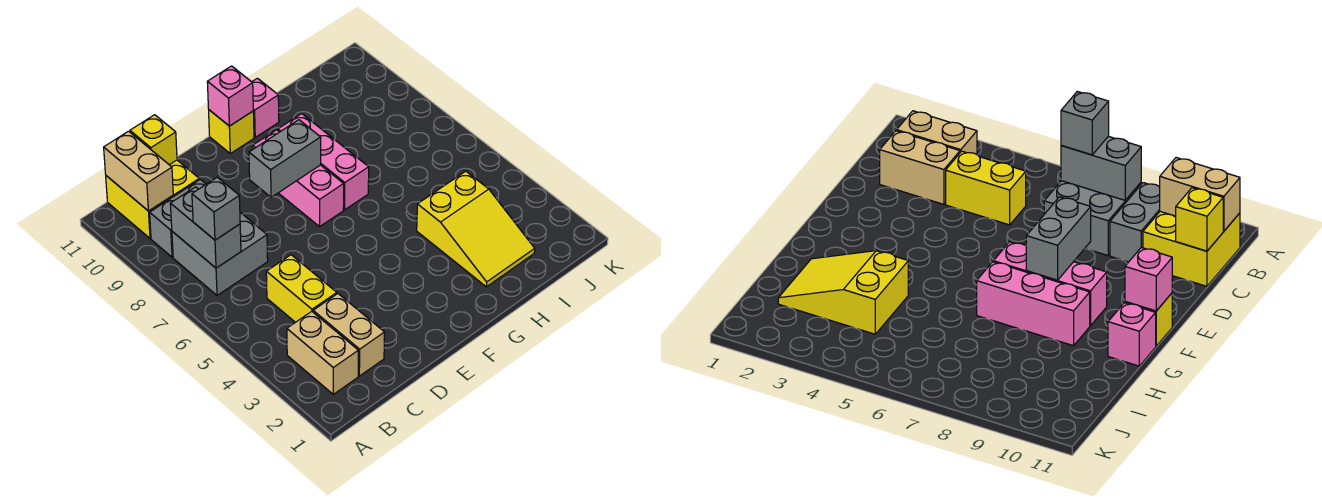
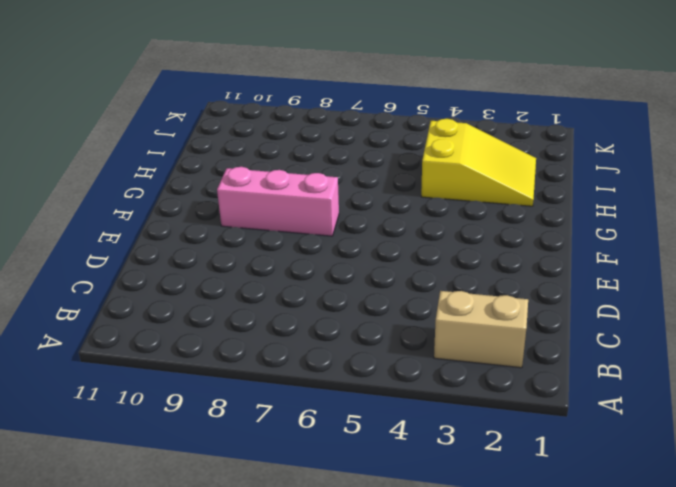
none -> grey 2x2 brick [172,213,268,295]
none -> grey 1x2 brick [150,179,206,257]
none -> yellow 2x2 brick [106,160,199,238]

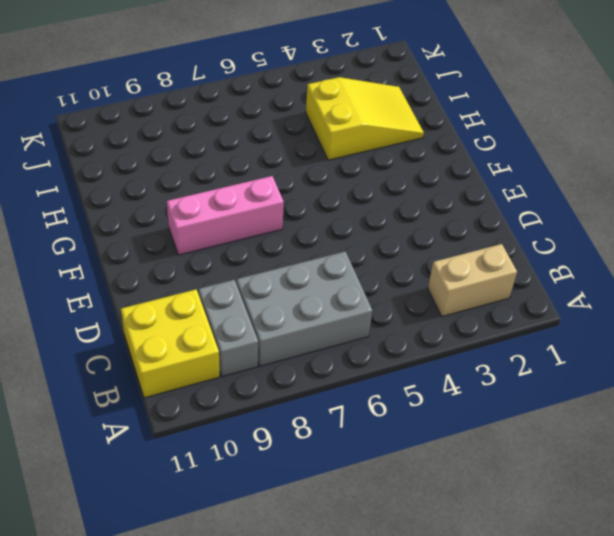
grey 2x3 brick [236,252,372,366] -> grey 2x2 brick [172,213,268,295]
none -> tan 1x2 brick [313,294,385,376]
none -> yellow 1x2 brick [266,255,337,322]
none -> yellow 1x1 brick [209,110,254,153]

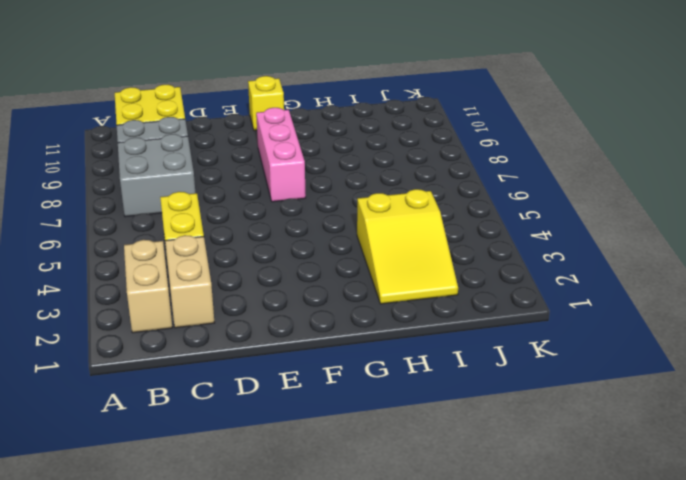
none -> pink 1x3 brick [278,114,369,210]
none -> pink 1x1 brick [252,78,279,137]
none -> grey 1x2 brick [170,187,241,268]

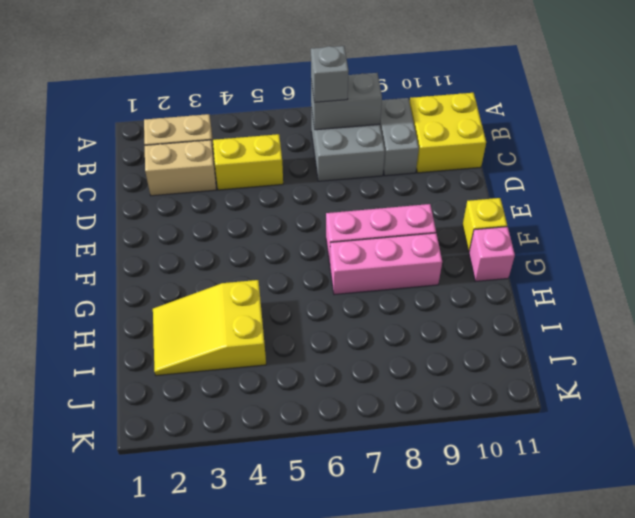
none -> tan 1x2 brick [104,131,173,211]
none -> yellow 1x1 brick [130,115,177,165]
none -> grey 1x2 brick [249,120,321,197]

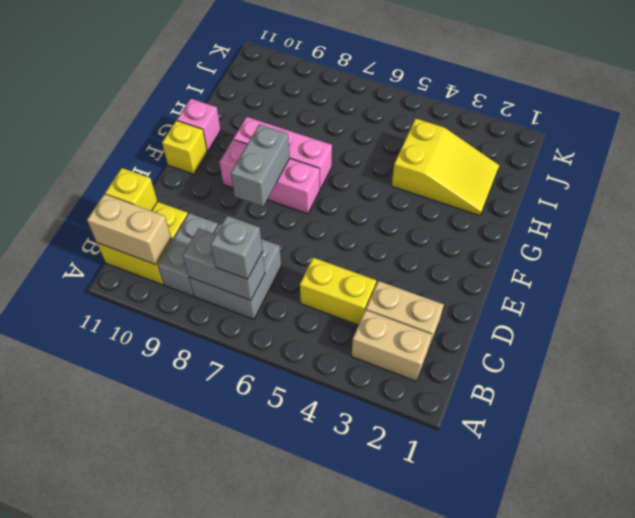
none -> pink 1x1 brick [207,66,253,126]

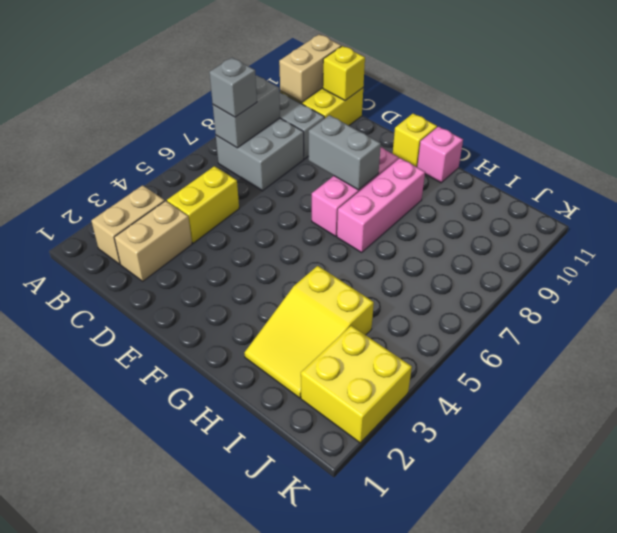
yellow 2x2 brick [301,326,412,443] -> none
none -> pink 1x1 brick [207,66,253,126]

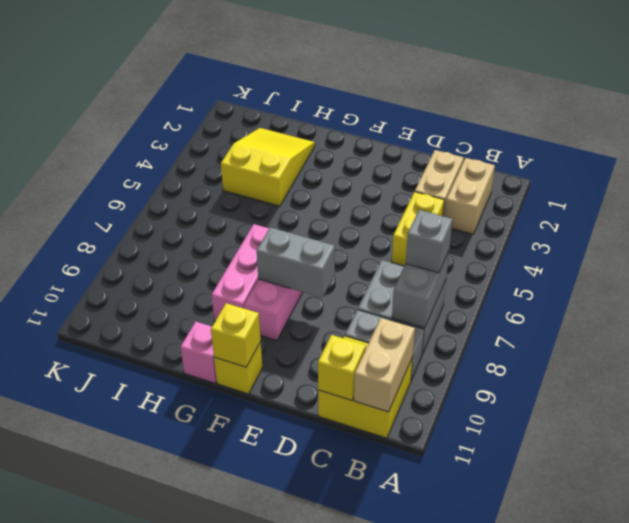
yellow 1x1 brick [211,303,261,367] -> pink 1x1 brick [207,66,253,126]

